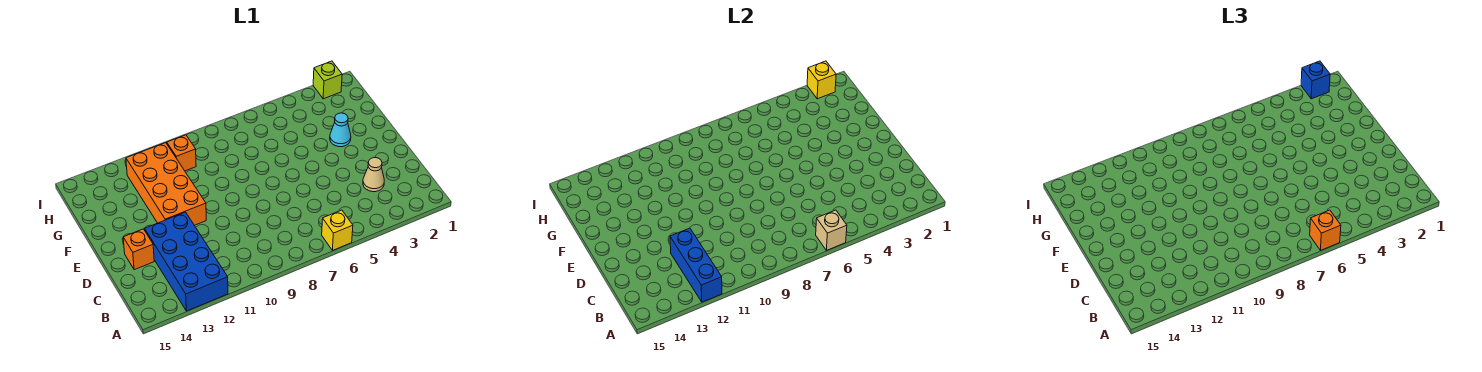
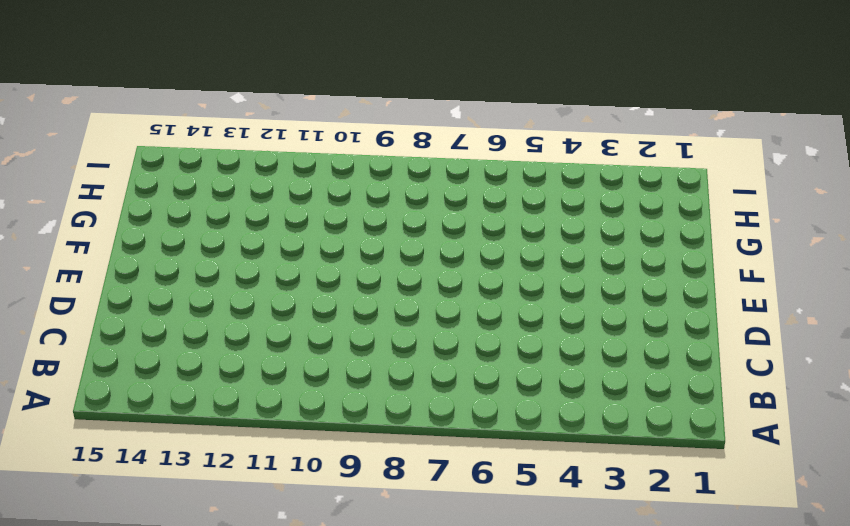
none -> yellow 1x1 brick [322,210,353,251]
none -> blue 2x4 brick [145,212,228,311]
none -> tan 1x1 cone [363,158,384,192]

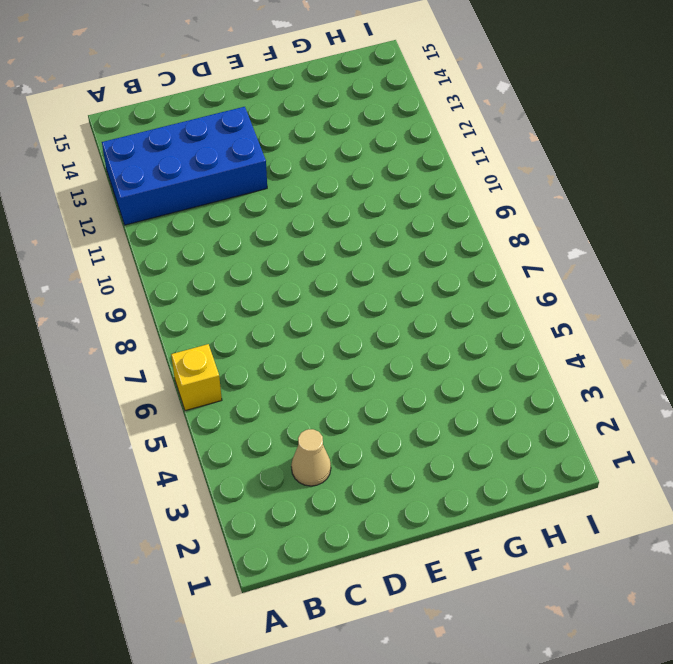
none -> orange 1x1 brick [123,229,154,270]
none -> orange 2x4 brick [126,143,206,225]
none -> cyan 1x1 cone [330,113,351,147]

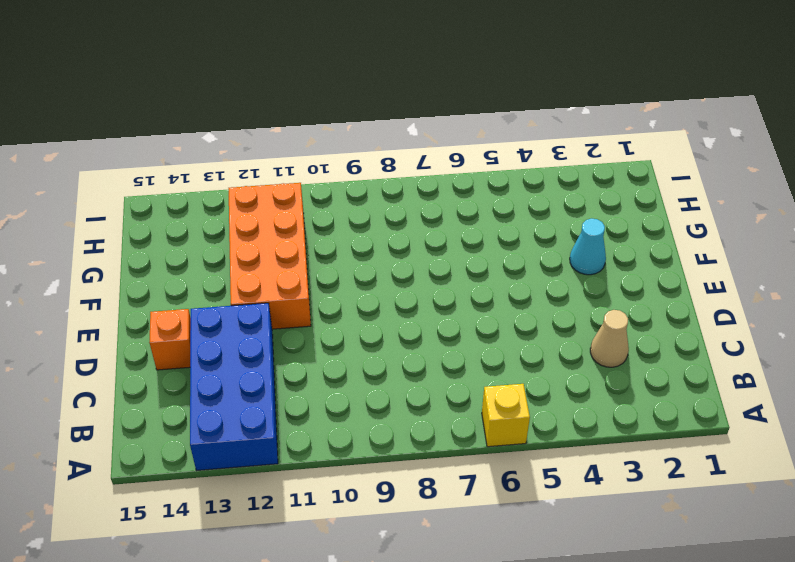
none -> orange 1x1 brick [167,135,196,171]
none -> lime 1x1 brick [313,61,342,99]
none -> tan 1x1 brick [816,210,847,251]

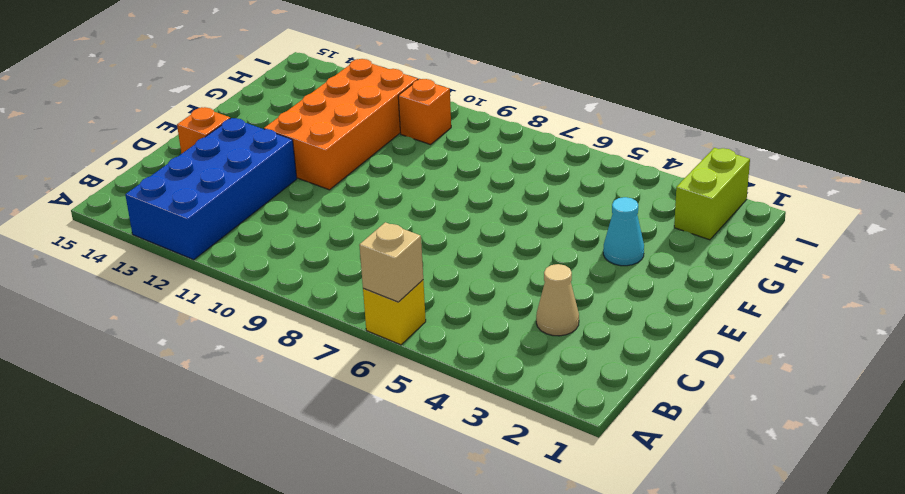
lime 1x2 brick [674,148,750,240] -> lime 1x1 brick [313,61,342,99]
none -> blue 1x3 brick [670,228,722,302]
none -> yellow 1x1 brick [807,61,836,99]
none -> orange 1x1 brick [1310,210,1341,251]

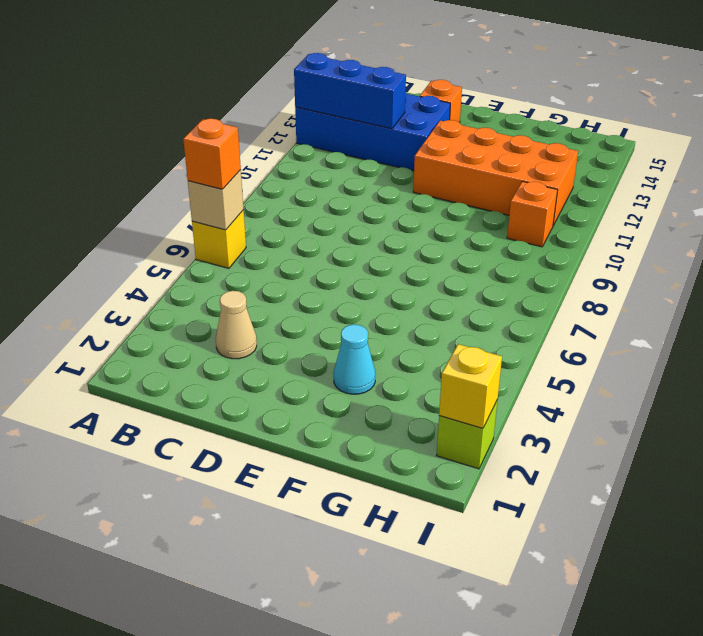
none -> blue 1x1 brick [1301,61,1330,99]

